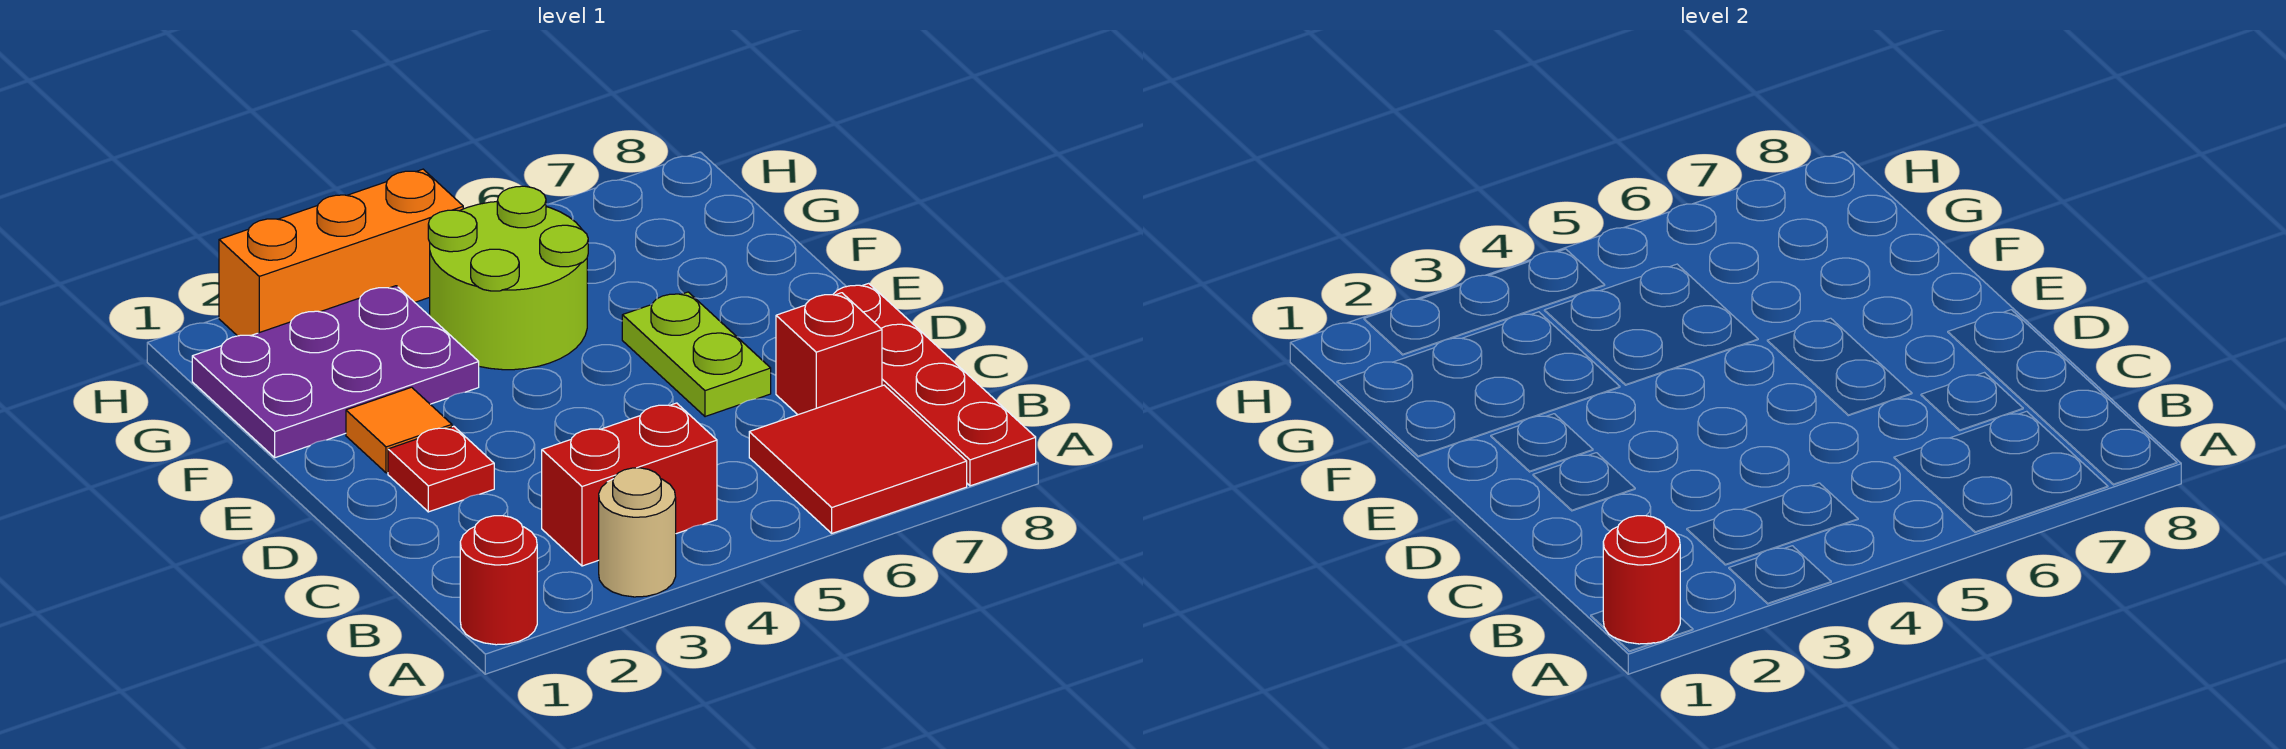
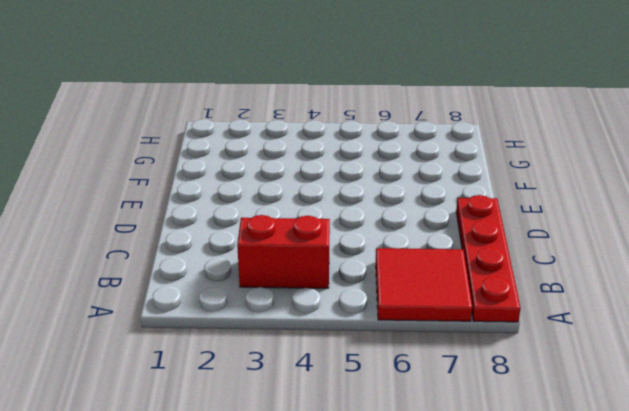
none -> red 1x1 round brick [460,516,537,645]
none -> tan 1x1 round brick [599,468,676,597]
none -> red 1x1 brick [776,293,882,415]

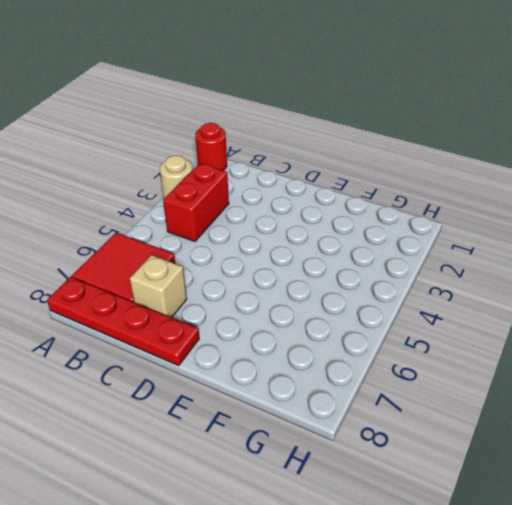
tan 1x1 brick [130,255,187,317] -> red 1x1 brick [776,293,882,415]
none -> red 1x1 plate [388,426,494,512]
none -> lime 1x2 plate [622,292,771,417]
none -> orange 1x1 tile [346,387,452,473]

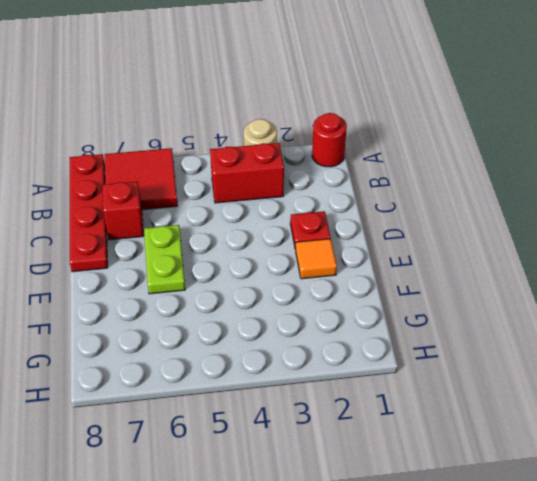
none -> purple 2x3 plate [192,286,479,458]
none -> lime 2x2 round brick [428,186,588,370]
none -> orange 1x3 brick [219,169,463,336]

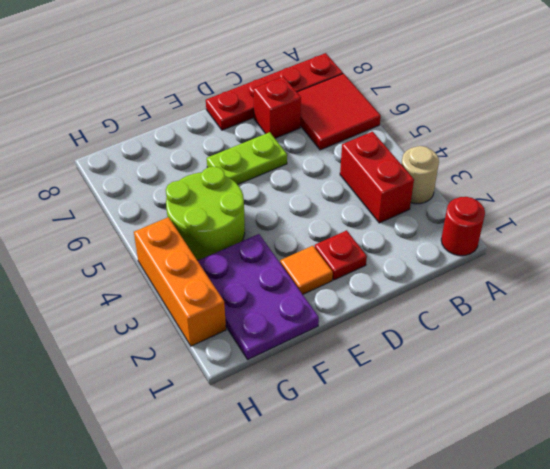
none -> red 1x1 round brick [1603,516,1680,644]

